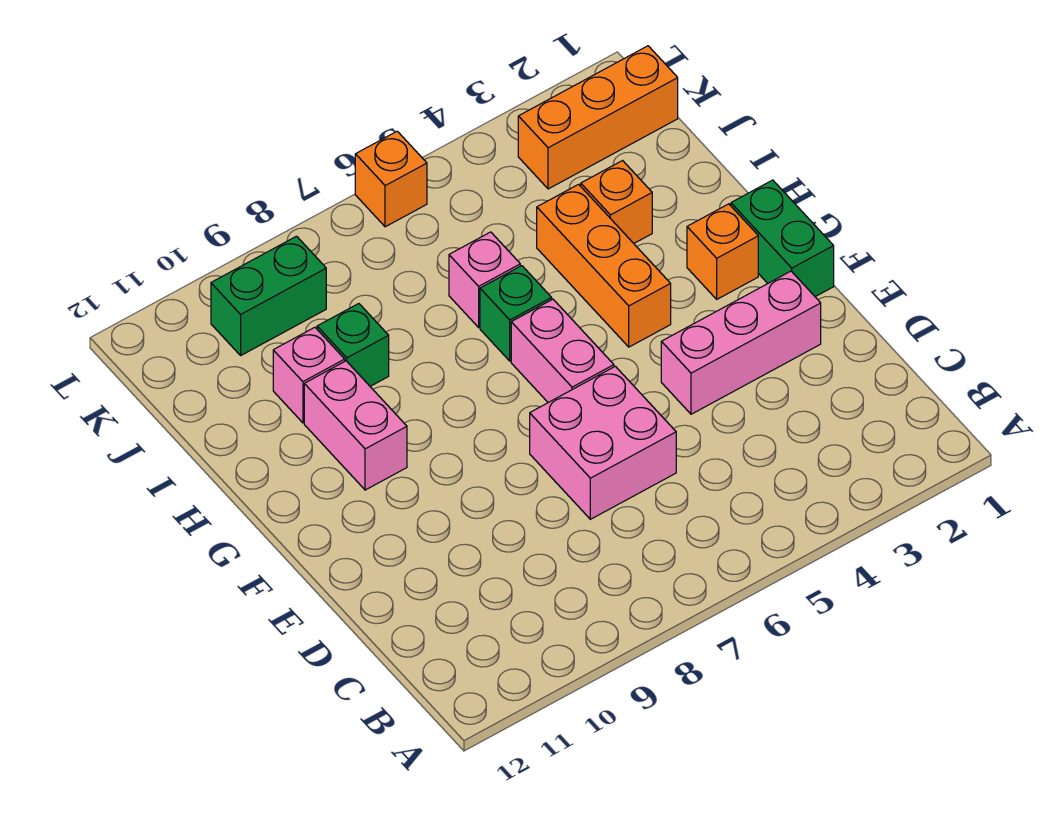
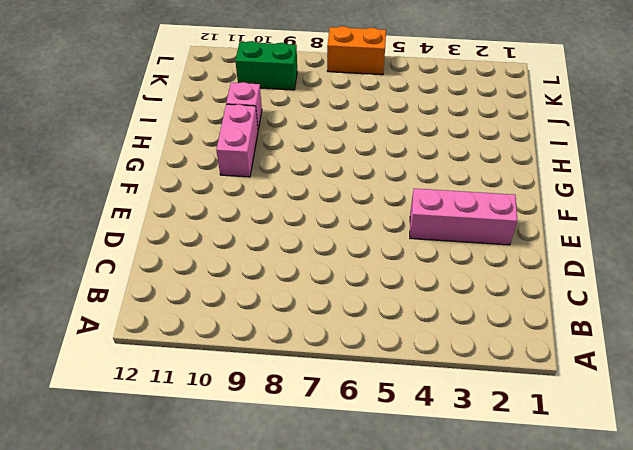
orange 1x2 brick [327,26,386,75] -> orange 1x1 brick [355,131,427,227]
none -> pink 2x2 brick [530,366,676,519]
none -> green 1x2 brick [731,180,834,297]
none -> pink 1x2 brick [511,299,614,403]

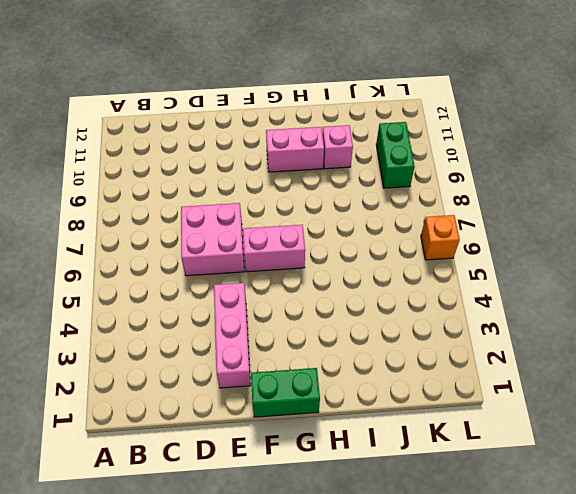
none -> orange 1x1 brick [687,204,758,299]
none -> orange 1x3 brick [537,184,671,347]
none -> green 1x1 brick [480,266,552,361]

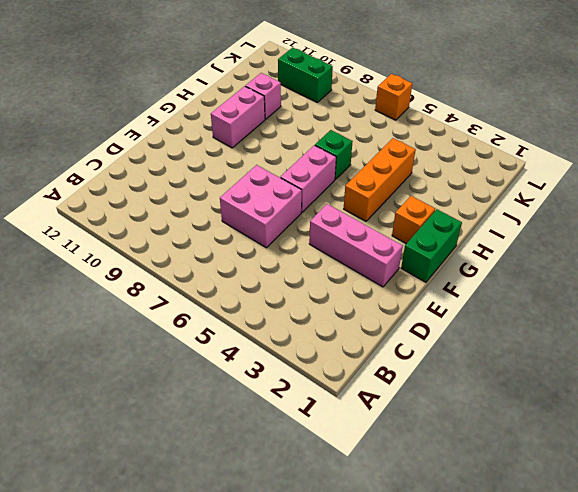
none -> orange 1x1 brick [581,161,652,243]
none -> pink 1x1 brick [449,232,520,327]
none -> green 1x1 brick [317,304,389,386]

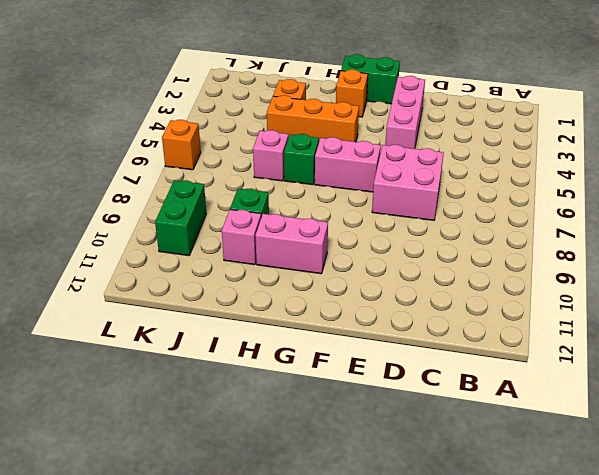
none -> orange 1x3 brick [518,46,678,189]

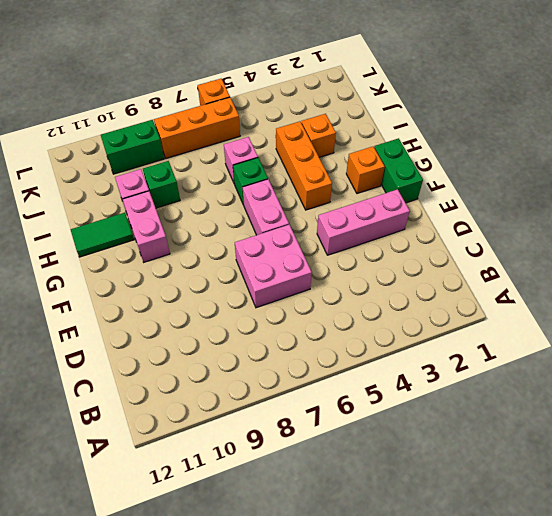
green 1x2 tile [71,213,134,257] -> none
orange 1x3 brick [154,97,240,158] -> orange 1x3 brick moved to [518,46,678,189]

